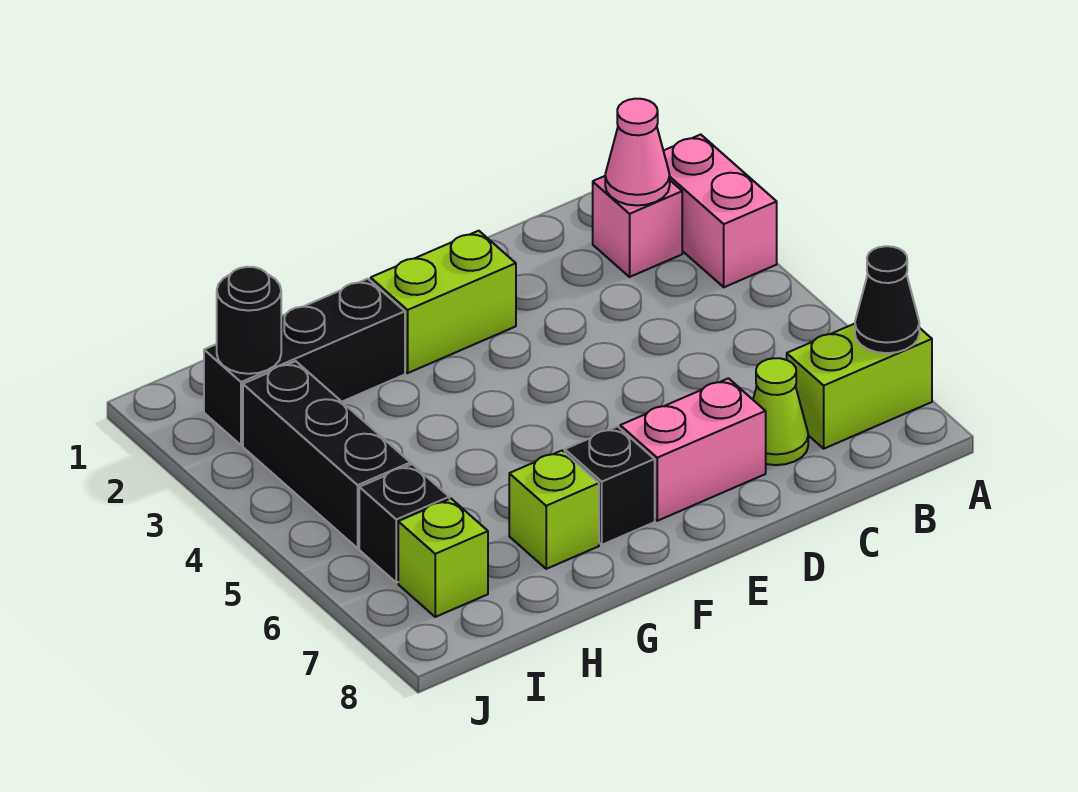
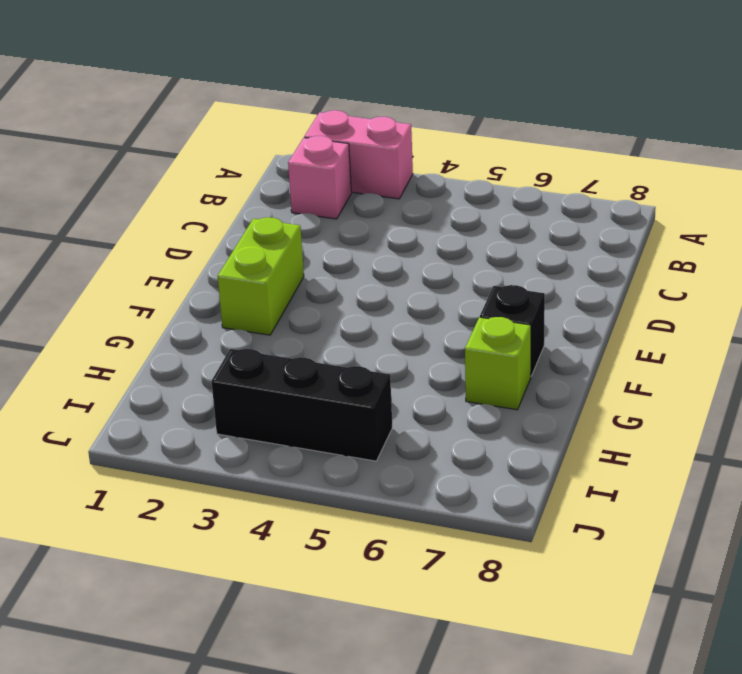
none -> lime 1x2 brick [787,324,932,449]
none -> lime 1x1 cone [753,358,808,465]
none -> pink 1x2 brick [620,378,766,521]

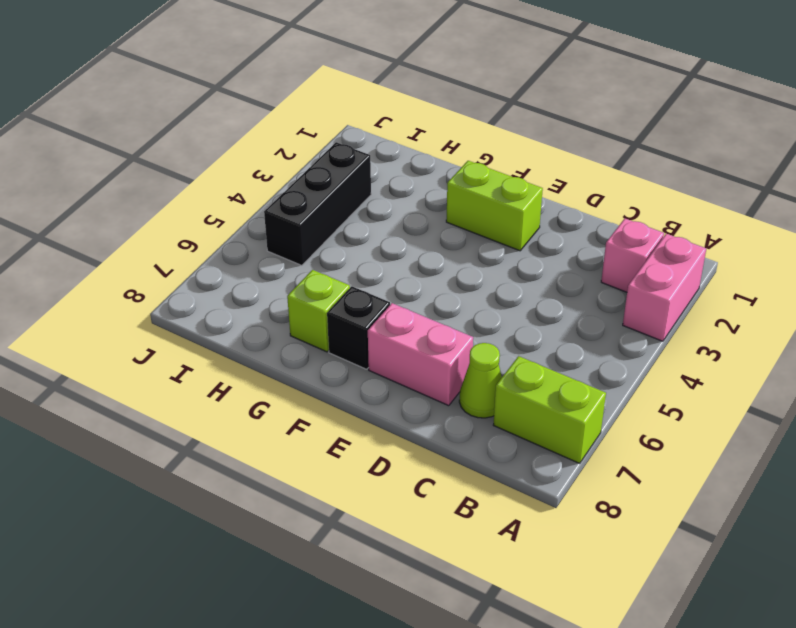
none -> black 1x3 brick [204,279,405,445]
none -> black 1x1 brick [359,464,449,583]
none -> lime 1x1 brick [398,499,488,617]

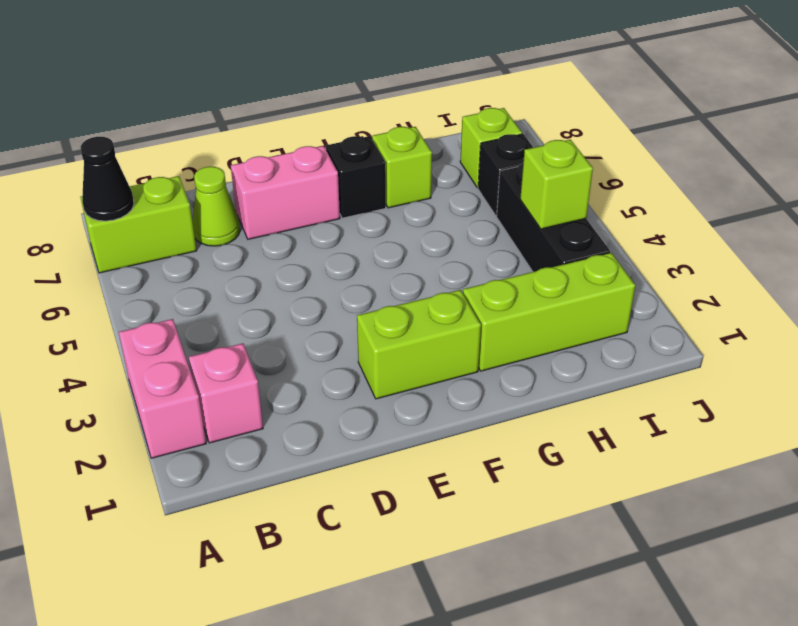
lime 1x3 brick [463,253,635,371] -> black 1x3 brick [204,279,405,445]
lime 1x1 brick [520,140,593,229] -> none
none -> pink 1x1 cone [605,99,670,205]
none -> black 1x1 round brick [217,267,281,374]

